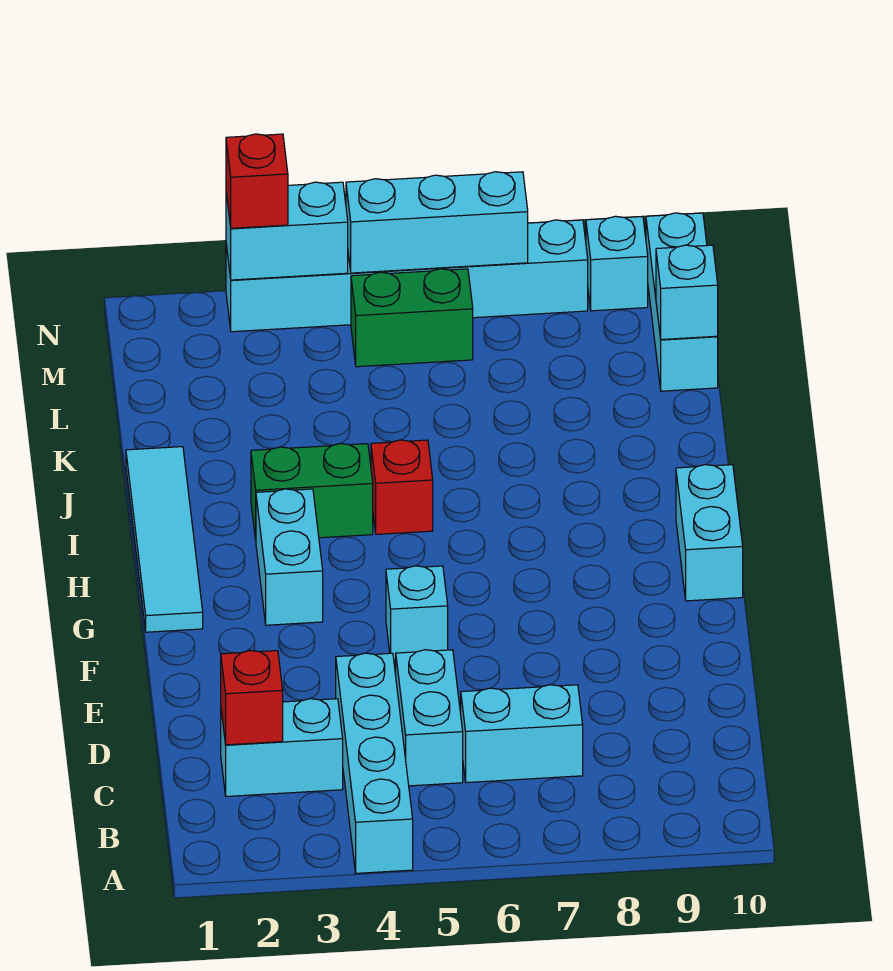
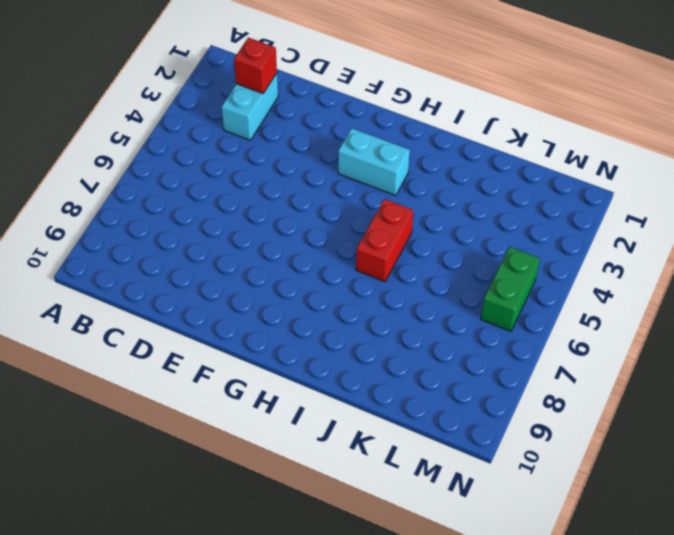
red 1x2 brick [356,199,413,282] -> red 1x1 brick [371,440,433,534]
none -> cyan 1x4 brick [336,653,413,873]
none -> cyan 1x2 brick [396,650,463,786]
none -> cyan 1x2 brick [461,685,583,783]

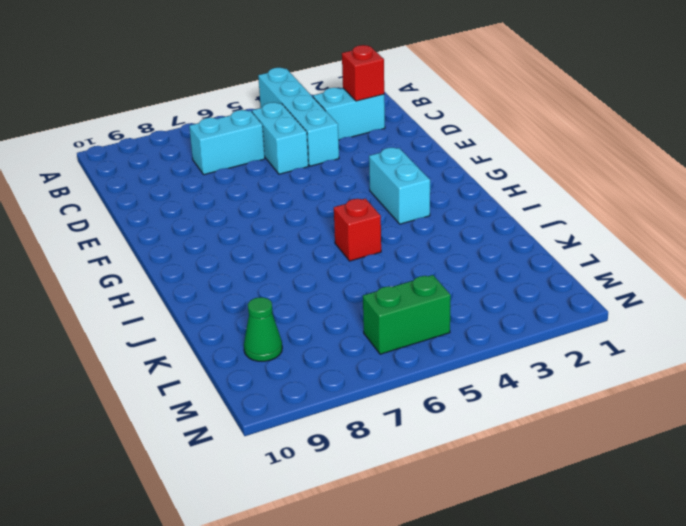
green 1x1 cone [244,297,282,361] -> none
none -> cyan 1x1 brick [386,566,448,660]
none -> cyan 1x4 tile [126,447,203,632]
none -> cyan 1x2 brick [676,465,743,601]

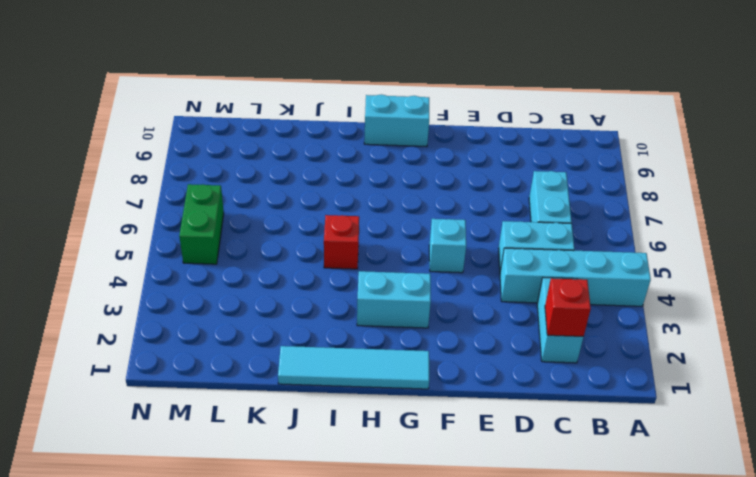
none -> green 1x2 brick [251,444,373,540]
none -> cyan 1x3 brick [646,213,718,391]
none -> cyan 1x6 brick [226,220,588,332]

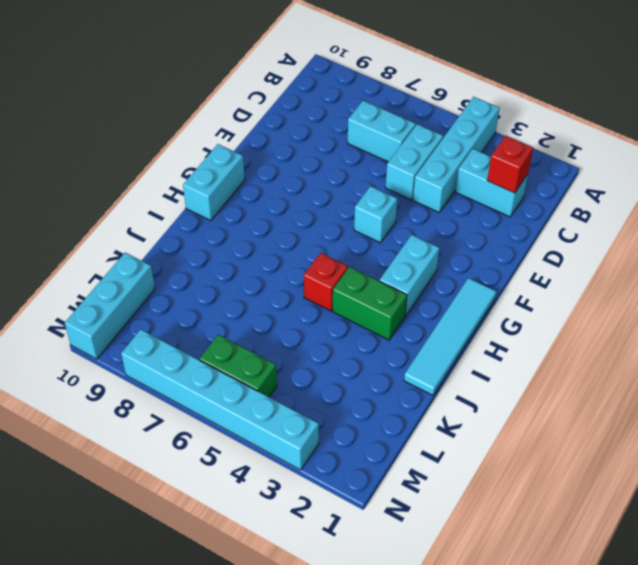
none -> cyan 1x1 brick [586,216,648,311]
none -> cyan 1x1 brick [656,245,718,340]
none -> cyan 1x2 brick [226,182,348,280]

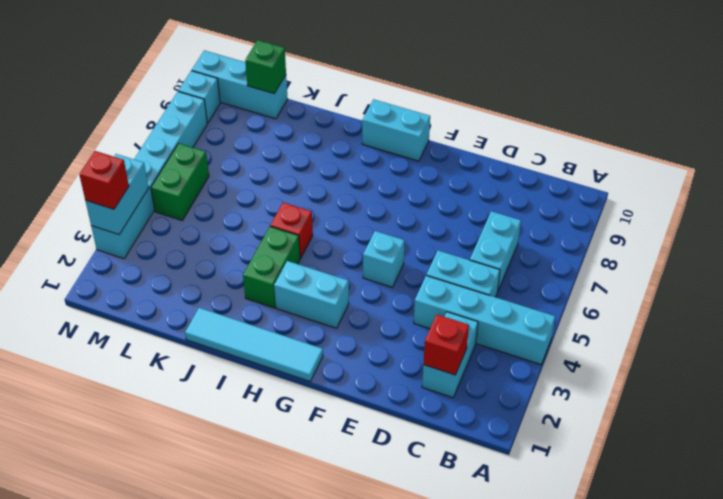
green 1x1 brick [245,40,286,94] -> cyan 1x1 brick [656,245,718,340]
none -> cyan 1x3 brick [346,172,528,273]

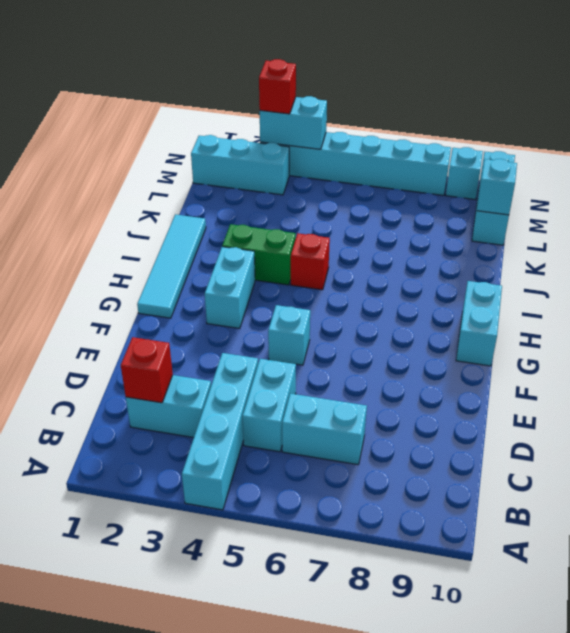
cyan 1x3 brick [191,135,289,195] -> cyan 1x3 brick moved to [346,172,528,273]
none -> green 1x2 brick [351,269,473,367]

